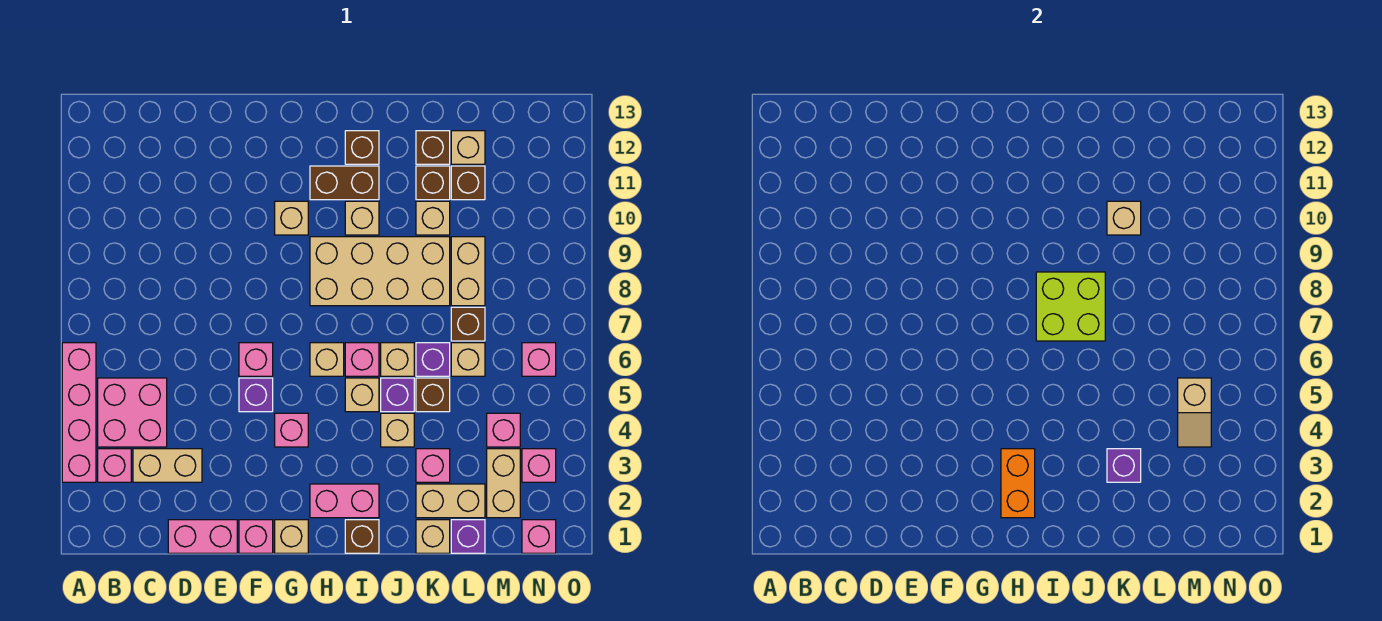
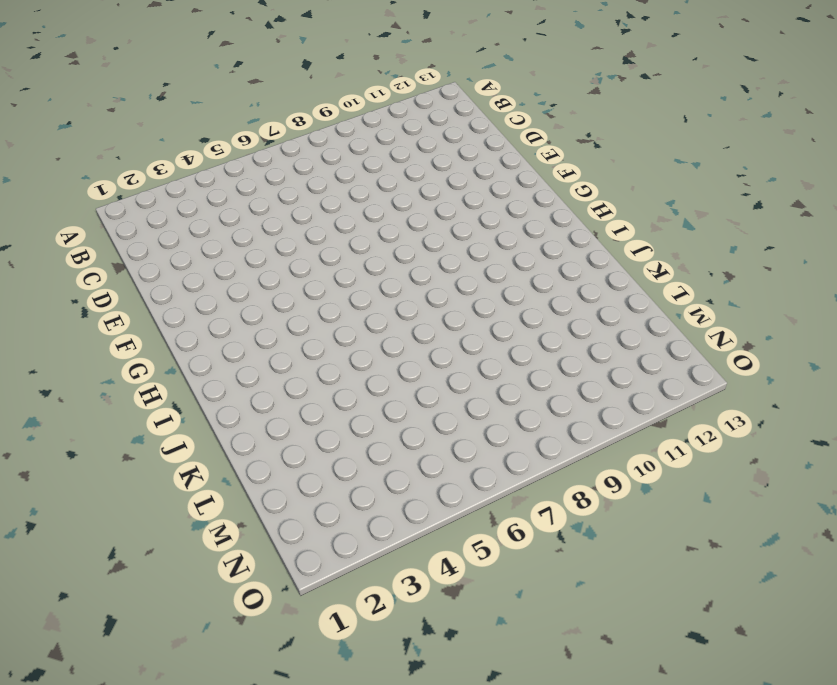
none -> pink 1x4 brick [62,343,96,482]
none -> pink 1x1 brick [98,449,131,482]
none -> pink 2x2 brick [98,378,167,447]
none -> tan 1x2 brick [133,449,202,482]

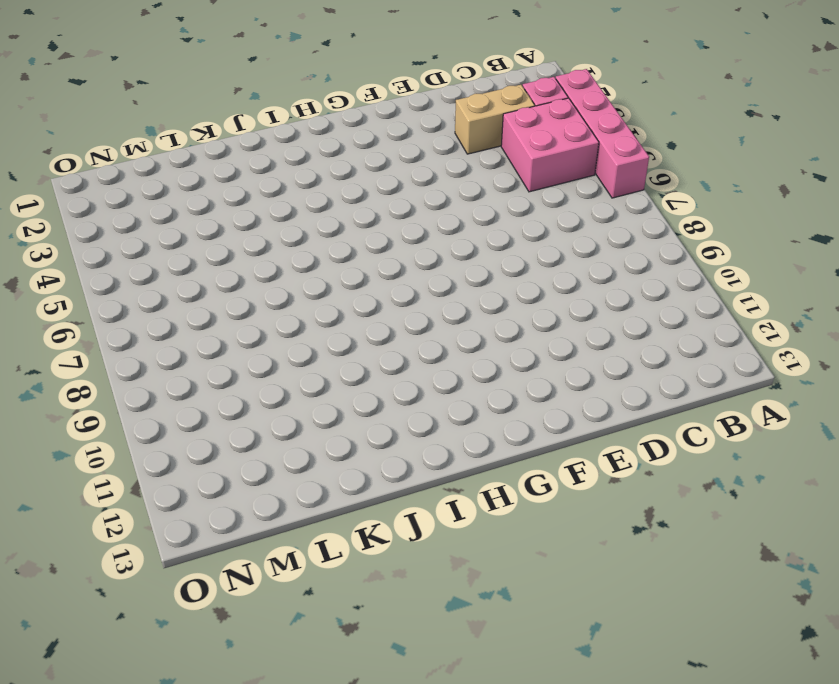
none -> pink 1x2 brick [168,520,237,553]
none -> pink 1x1 brick [239,520,273,553]
none -> purple 1x1 brick [239,378,273,412]
none -> pink 1x1 brick [239,343,273,376]

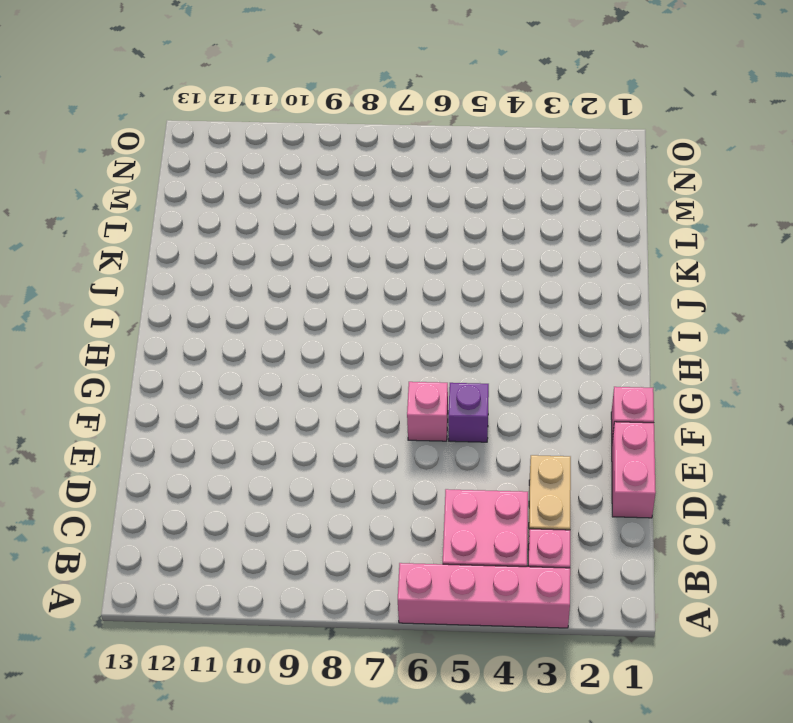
none -> tan 1x1 brick [275,520,308,553]
none -> pink 1x1 brick [275,413,308,447]
none -> tan 1x1 brick [275,201,308,235]
none -> pink 1x2 brick [310,484,379,518]

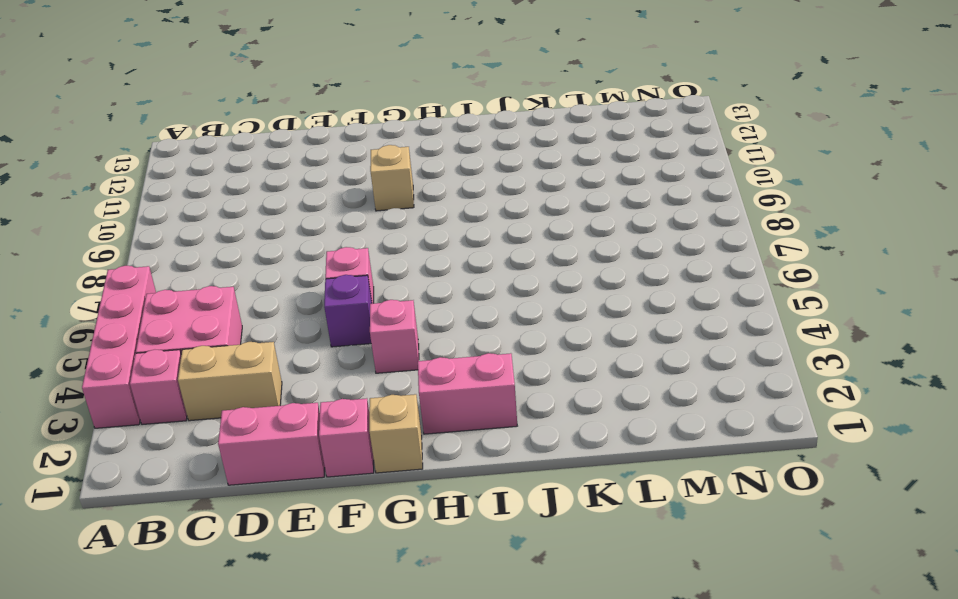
none -> tan 1x1 brick [310,343,344,376]
none -> tan 2x4 brick [310,237,450,306]
none -> brown 1x2 brick [310,166,379,200]
none -> brown 1x1 brick [345,520,379,553]

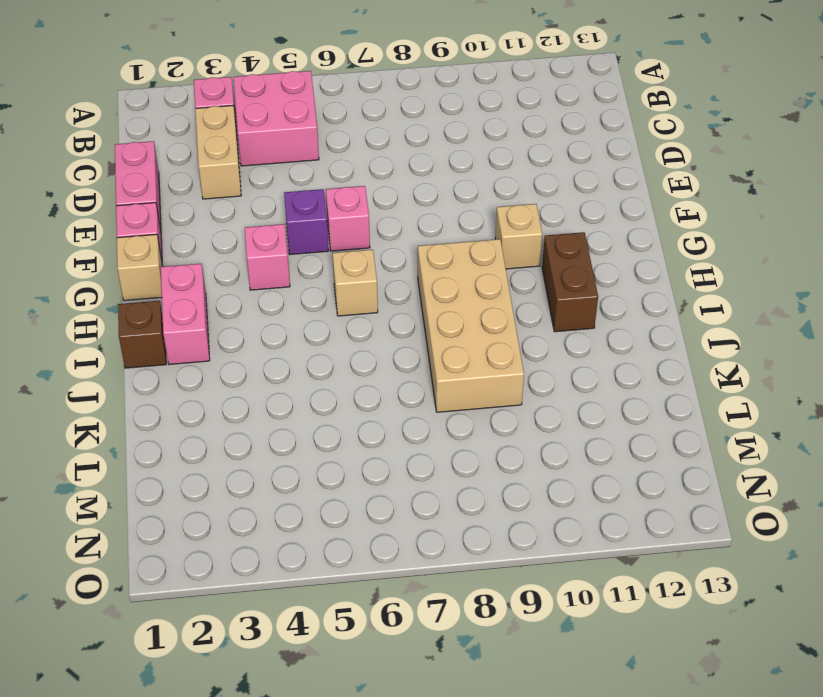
none -> pink 1x4 brick [62,343,96,482]
none -> tan 1x1 brick [345,378,379,412]
none -> pink 1x1 brick [345,343,379,376]
none -> tan 1x1 brick [345,201,379,235]

